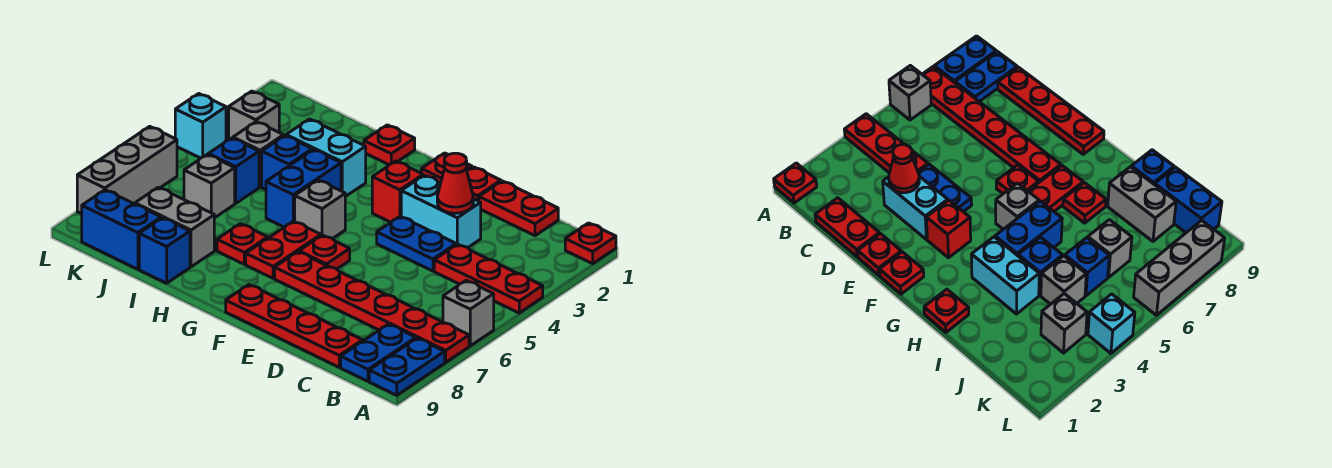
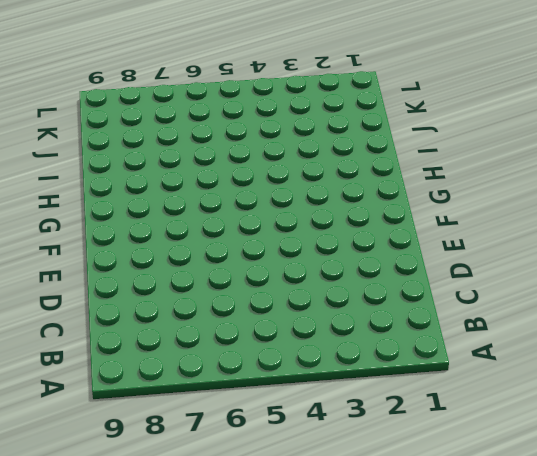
none -> red 1x1 plate [565,223,616,264]
none -> red 1x3 plate [434,244,543,313]
none -> grey 1x1 brick [443,280,494,346]
none -> red 1x6 plate [275,252,469,362]

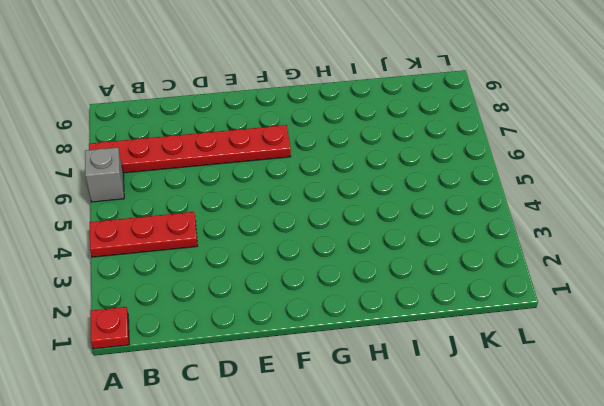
none -> blue 1x2 plate [369,338,445,395]
none -> blue 1x2 plate [341,324,416,381]
none -> red 1x2 plate [479,181,558,236]
none -> red 1x4 plate [226,285,363,367]

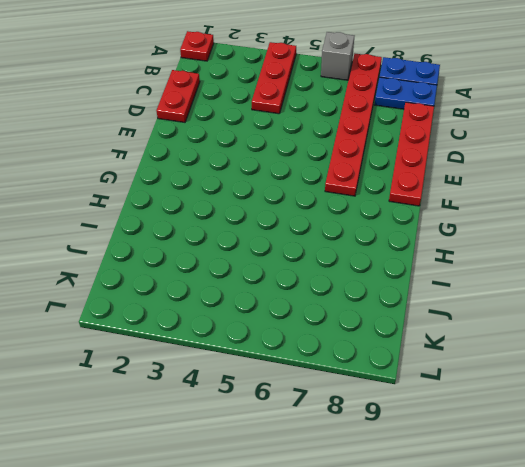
none -> cyan 1x2 brick [401,175,481,248]
none -> blue 1x2 plate [377,216,456,271]
none -> red 1x1 plate [467,167,501,201]
none -> red 1x1 plate [421,153,472,183]

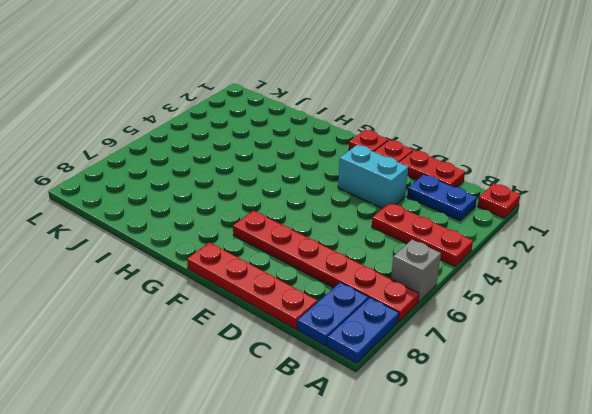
blue 1x2 plate [407,174,477,221] -> blue 1x2 plate moved to [377,216,456,271]
none -> red 1x1 brick [372,161,423,222]
none -> red 1x1 plate [299,235,350,269]
none -> grey 1x1 brick [295,180,345,239]
none -> red 1x2 plate [246,221,321,278]

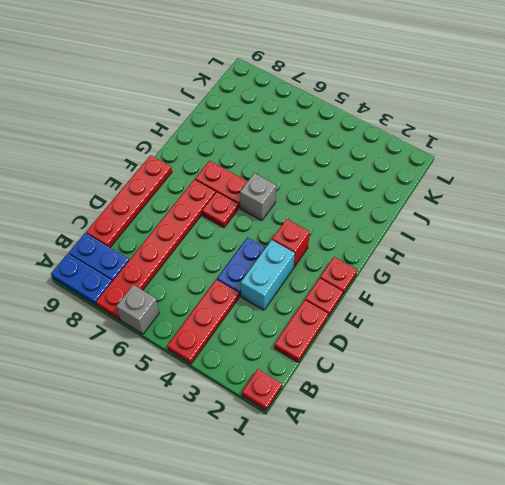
none -> red 1x1 plate [364,125,415,165]
none -> cyan 1x2 brick [286,119,366,197]
none -> blue 1x2 brick [266,150,341,227]
none -> red 1x1 plate [217,224,268,264]

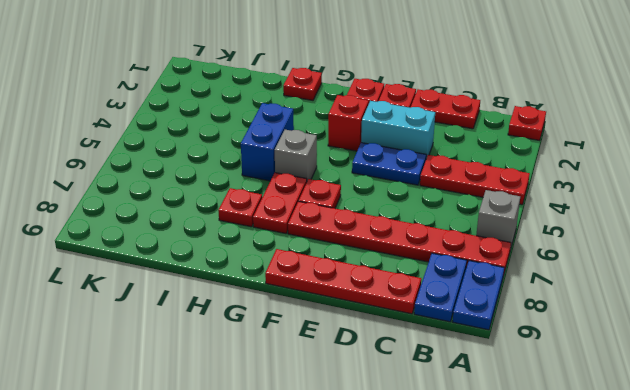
none -> cyan 1x2 brick [286,119,366,197]
none -> blue 1x1 brick [262,136,312,190]
none -> grey 1x2 brick [135,187,214,267]
none -> blue 1x1 brick [139,218,190,283]

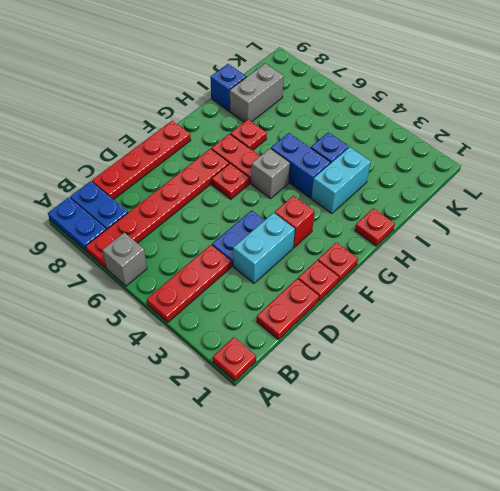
none -> grey 1x1 brick [233,122,284,187]
none -> blue 1x1 brick [208,138,259,203]
none -> grey 1x1 brick [184,154,235,218]
none -> blue 1x2 brick [82,190,161,269]

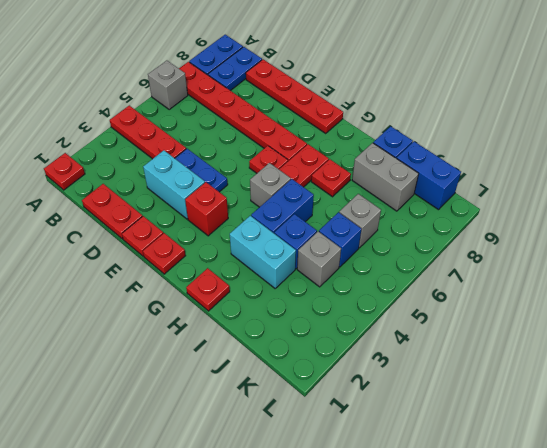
none -> grey 1x1 brick [229,91,279,139]
none -> cyan 1x1 brick [175,94,226,158]
none -> grey 1x3 brick [77,126,177,214]
none -> red 1x1 cone [437,153,473,213]

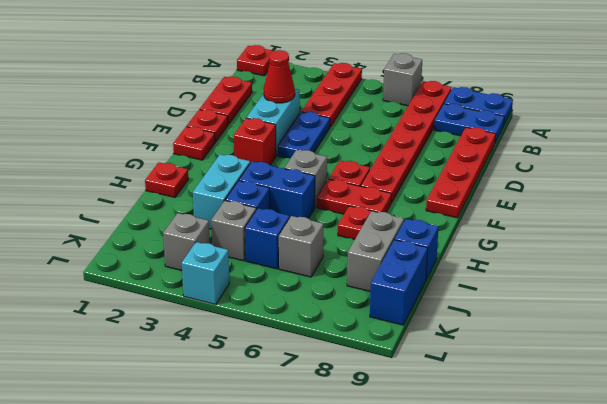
none -> grey 1x3 brick [77,126,177,214]

